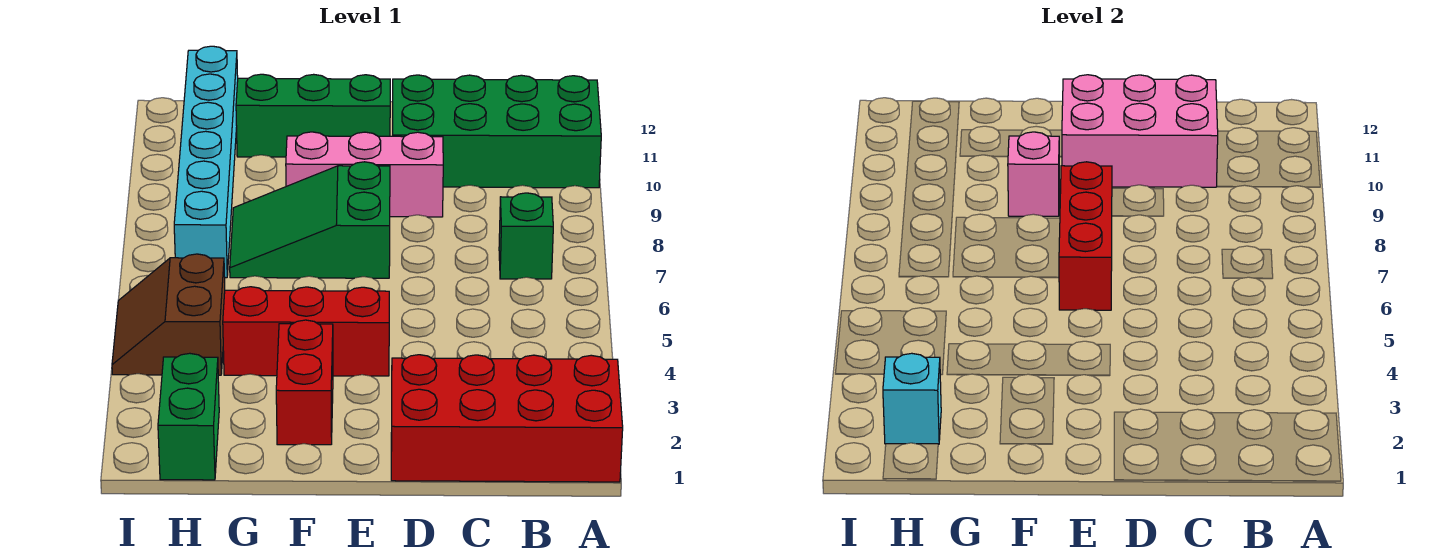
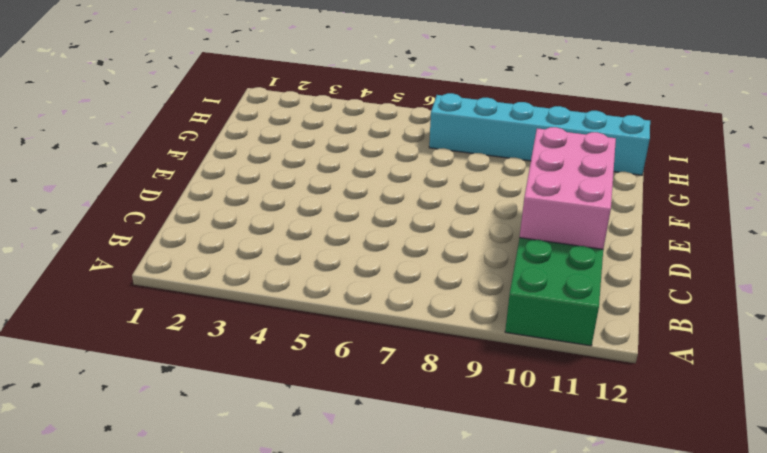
none -> red 2x4 brick [391,355,623,482]
none -> green 1x1 brick [499,193,553,279]
none -> pink 1x3 brick [286,132,443,217]

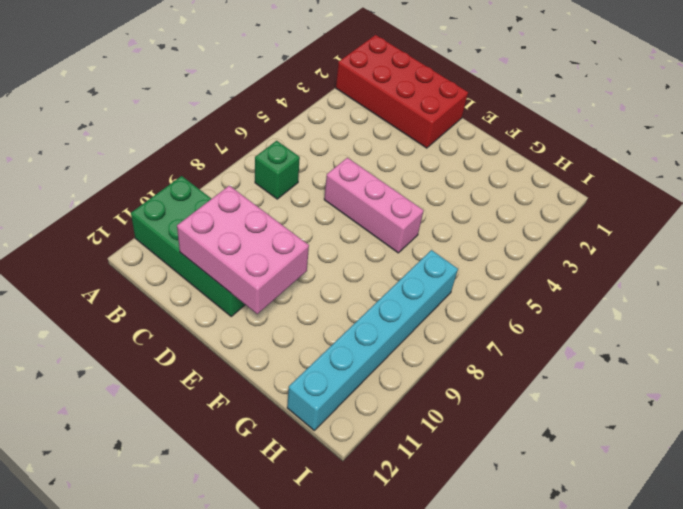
pink 1x3 brick [324,158,424,253] -> pink 1x3 brick moved to [286,132,443,217]
none -> red 1x3 brick [223,287,389,376]
none -> green 2x3 slope [230,162,390,278]
none -> green 1x3 brick [236,74,390,157]

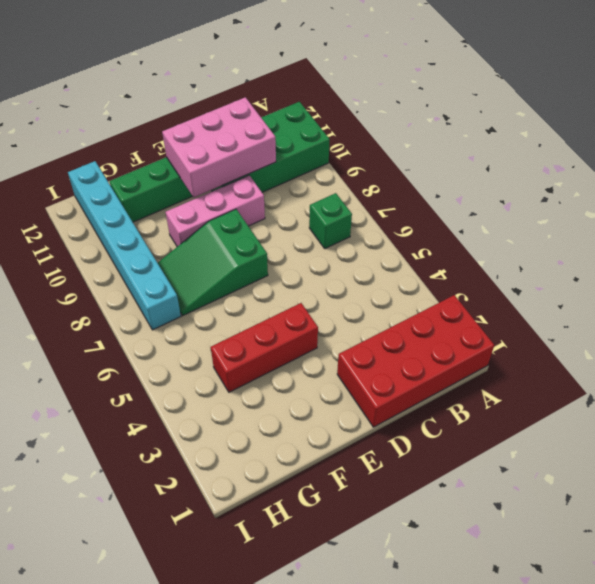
none -> red 1x2 brick [276,320,333,445]
none -> green 1x2 brick [158,353,219,480]
none -> brown 2x2 slope [112,254,225,375]

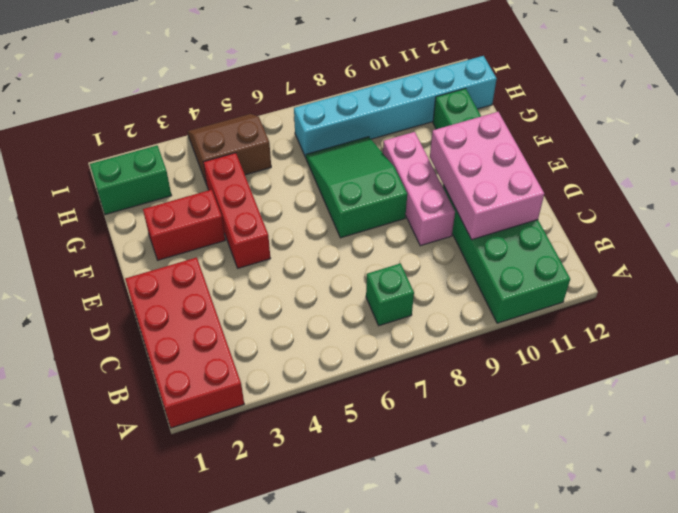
none -> red 1x3 brick [1059,162,1112,310]
none -> pink 1x1 brick [1008,132,1059,216]
none -> cyan 1x1 brick [883,353,941,444]

